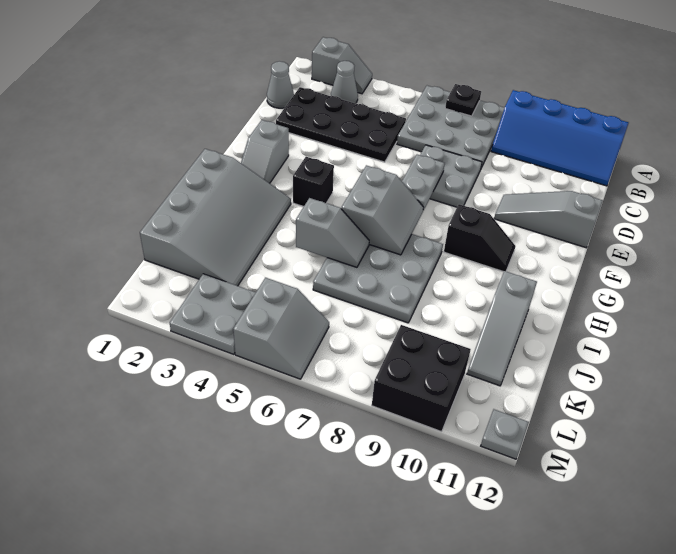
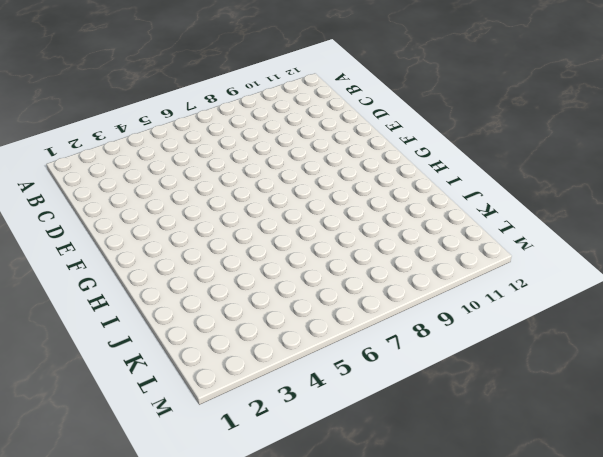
none -> grey 1x2 slope [312,37,372,94]
none -> grey 3x3 plate [397,86,505,168]
none -> blue 2x4 slope [491,90,628,186]

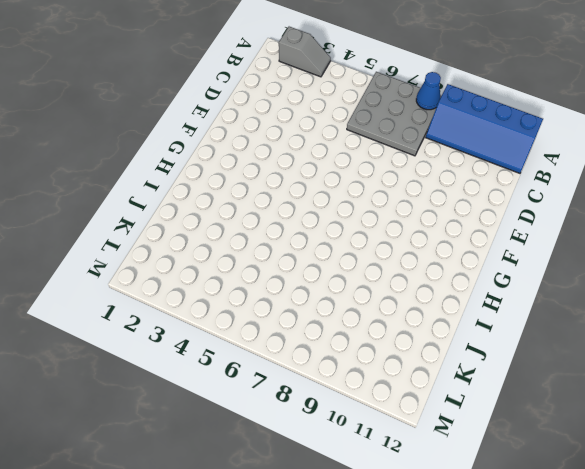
blue 1x1 cone [416,72,441,110] -> none
none -> grey 1x1 cone [331,61,358,103]
none -> grey 1x1 cone [267,61,294,108]
none -> black 2x4 plate [276,87,406,162]

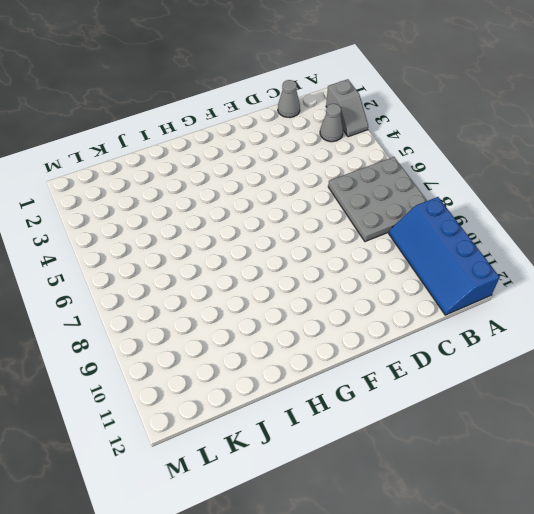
none -> black 2x4 plate [276,87,406,162]
none -> grey 2x2 plate [420,145,482,207]
none -> grey 1x3 slope [494,191,603,248]

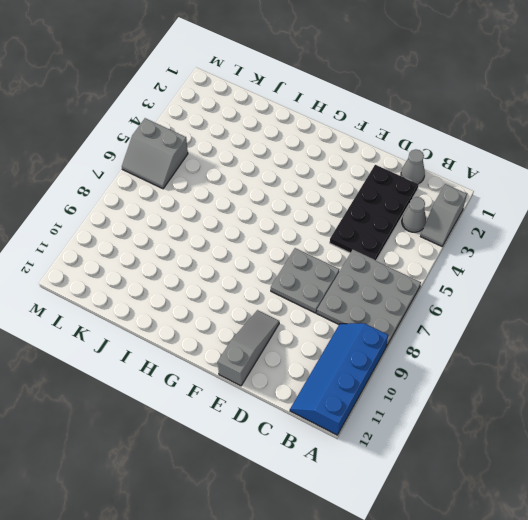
none -> grey 1x2 slope [241,120,289,183]
none -> black 1x1 brick [293,157,334,207]
none -> black 1x2 slope [444,204,515,272]

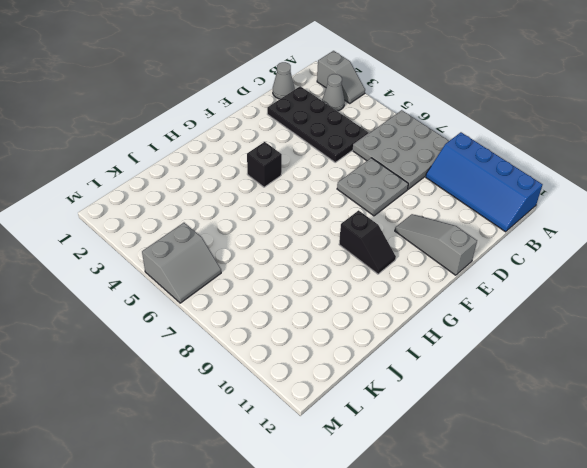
none -> grey 1x2 slope [241,120,289,183]
none -> grey 3x4 slope [140,149,291,286]
none -> grey 3x3 plate [313,234,443,323]

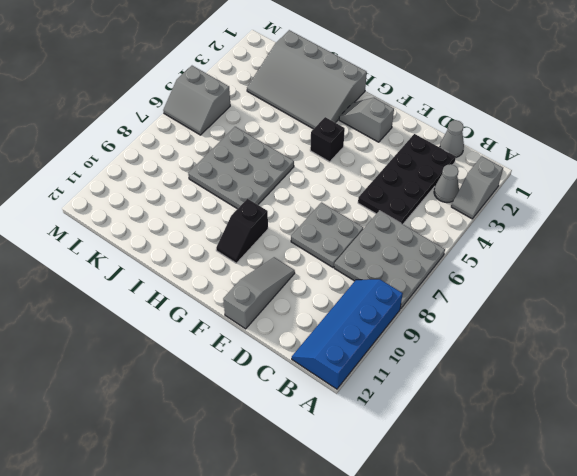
none -> grey 1x3 slope [467,271,537,386]
none -> grey 2x2 plate [170,274,256,354]
none -> black 2x2 brick [372,325,471,432]

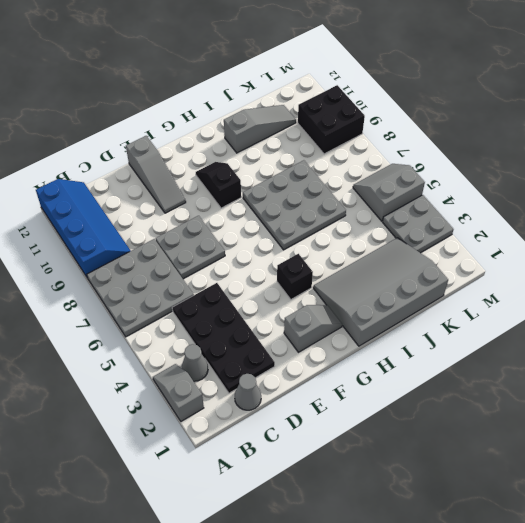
none -> grey 1x1 plate [481,409,529,459]
none -> black 1x1 plate [445,84,481,116]
none -> grey 1x2 plate [402,155,445,210]

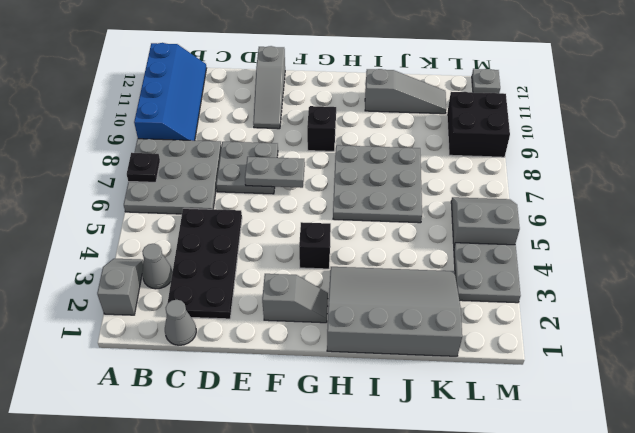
none -> grey 2x2 slope [341,165,423,255]
none -> grey 1x2 slope [296,198,369,267]

